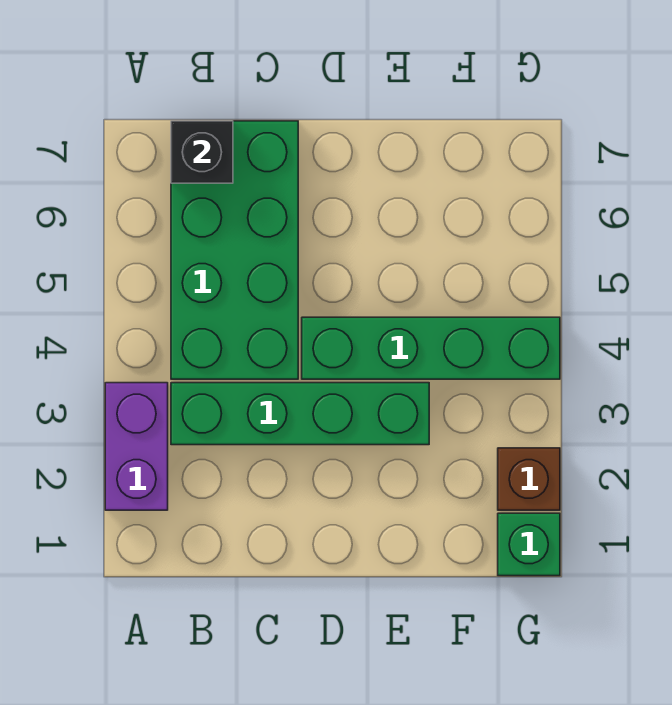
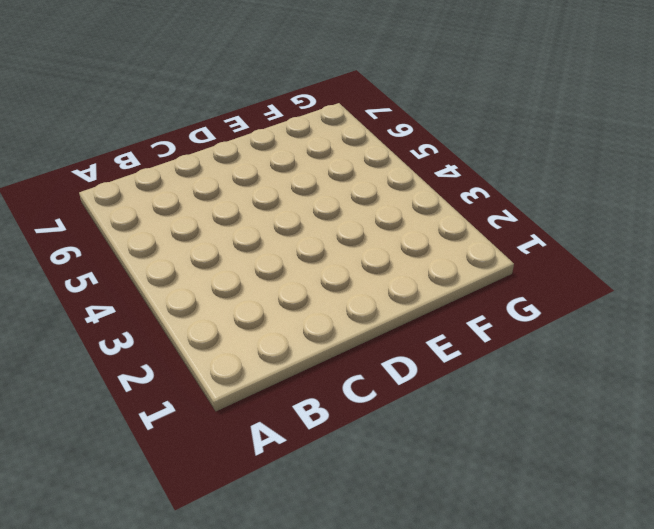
none -> purple 1x2 brick [105,383,168,510]
none -> green 1x4 brick [171,383,429,445]

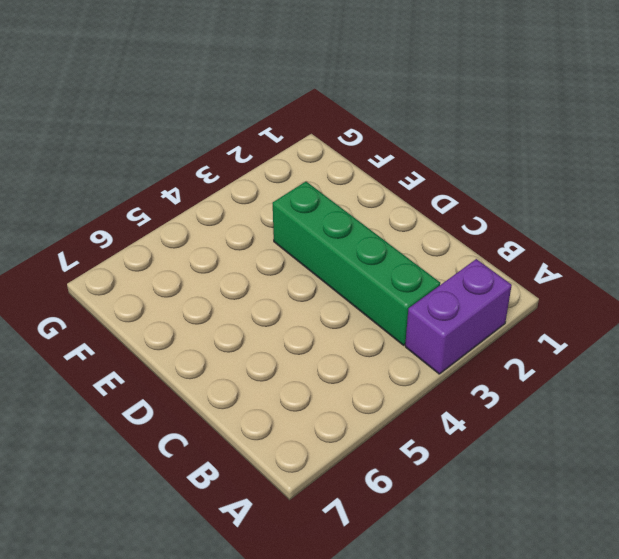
none -> green 2x4 brick [171,121,298,379]
none -> green 1x4 brick [302,317,560,379]

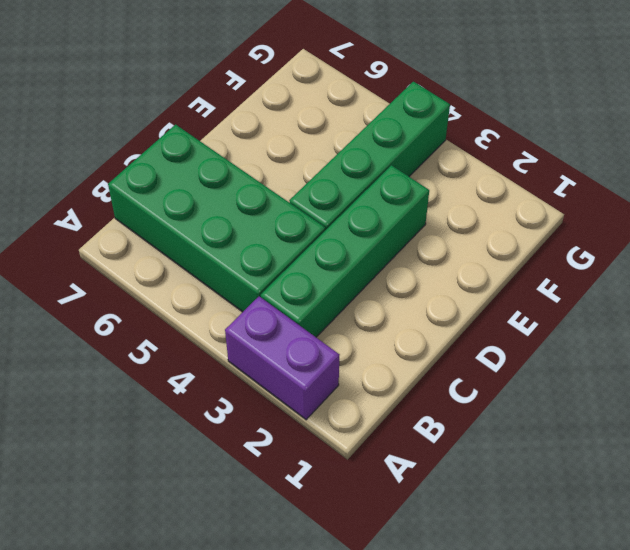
none -> green 1x1 brick [498,513,560,576]
none -> brown 1x1 brick [498,448,560,510]

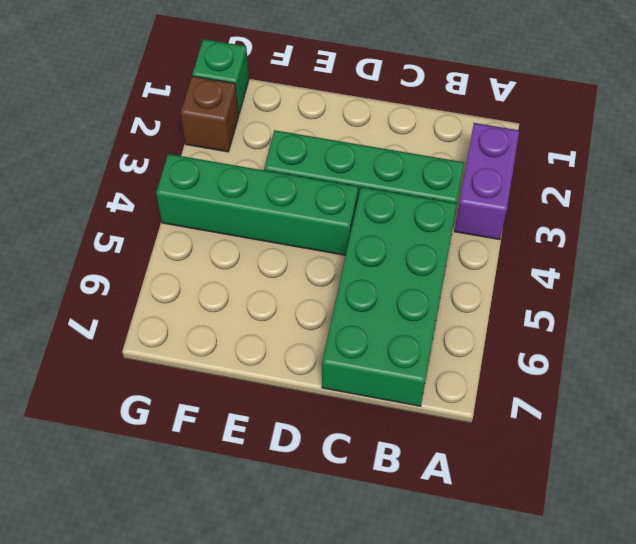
none -> black 1x1 brick [171,121,233,183]

